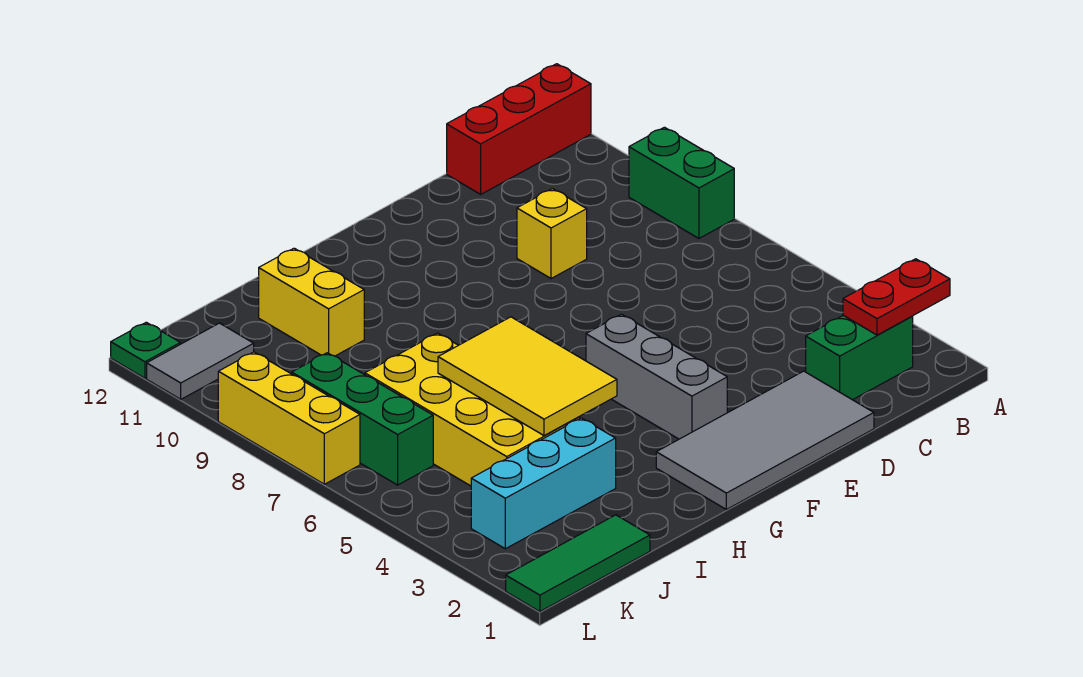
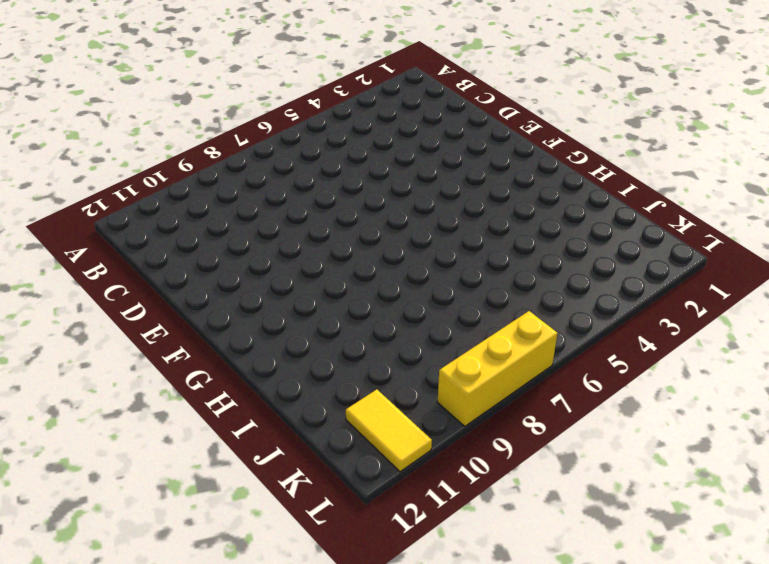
yellow 1x2 tile [346,390,432,472] -> grey 1x2 tile [147,323,254,399]
none -> green 1x2 brick [629,127,734,238]
none -> red 1x3 brick [447,64,591,194]
none -> green 1x2 brick [806,315,913,400]

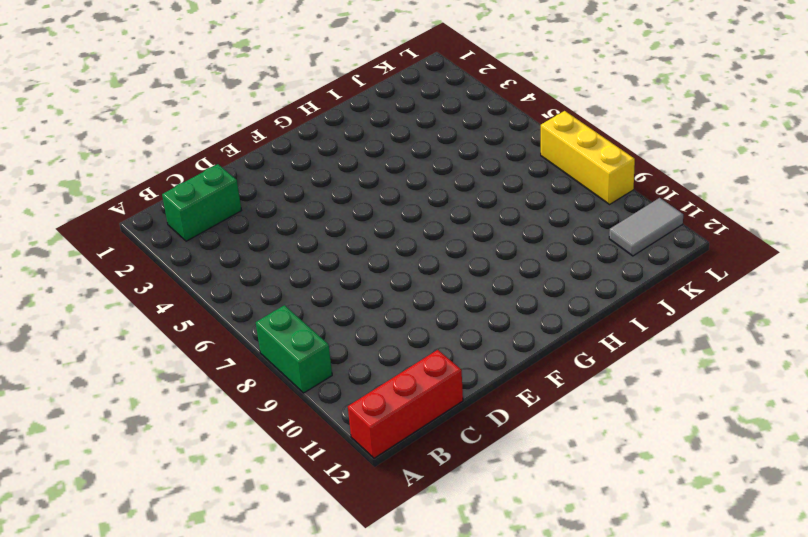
none -> grey 2x4 tile [656,371,874,509]
none -> yellow 1x1 brick [517,189,587,279]
none -> grey 1x3 brick [586,314,727,439]

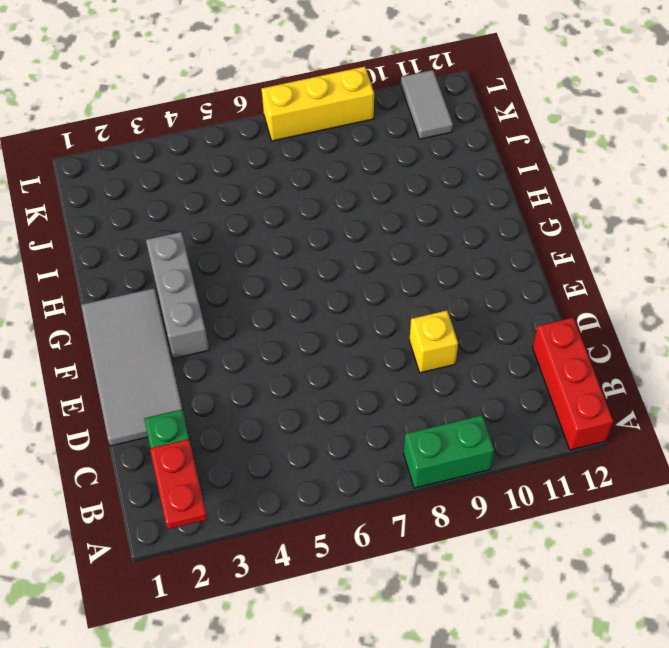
grey 1x3 brick [146,232,209,359] -> grey 1x3 brick turned to [586,314,727,439]
none -> cyan 1x3 brick [471,418,616,549]
none -> yellow 2x4 brick [365,333,580,486]
none -> yellow 1x2 brick [259,248,364,356]

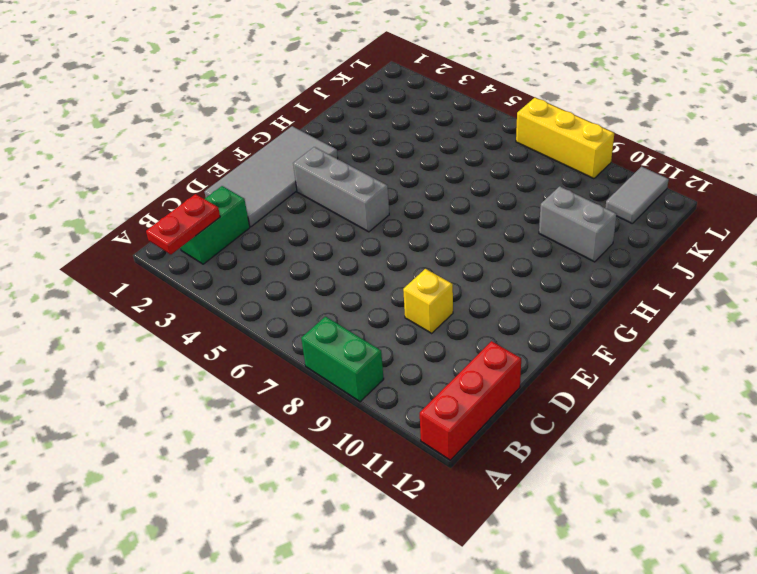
grey 1x2 brick [539,186,617,262] -> yellow 1x2 brick [259,248,364,356]
none -> cyan 1x3 brick [471,418,616,549]
none -> yellow 2x4 brick [365,333,580,486]
none -> green 1x3 tile [506,515,650,612]

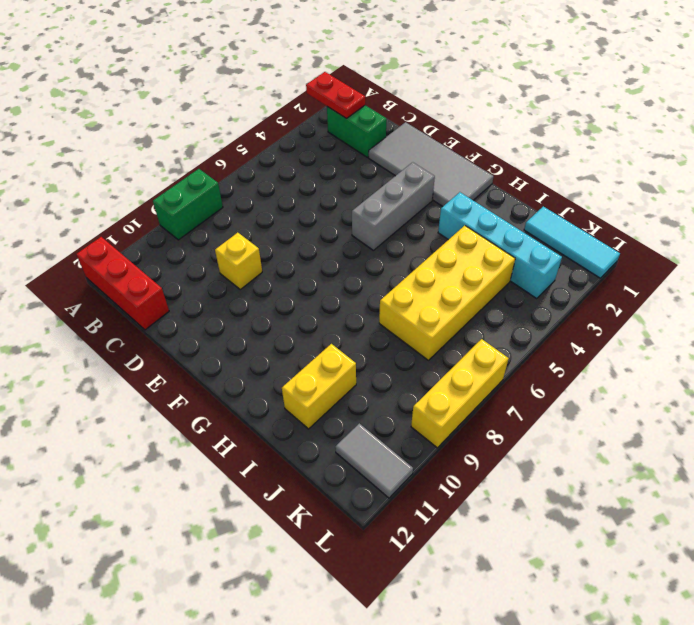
cyan 1x4 brick [438,192,562,299] -> cyan 1x3 brick [471,418,616,549]
cyan 1x3 tile [524,206,620,278] -> green 1x3 tile [506,515,650,612]
none -> green 1x3 brick [292,353,433,485]
none -> green 1x1 plate [111,322,180,378]
none -> yellow 2x3 tile [438,317,617,436]

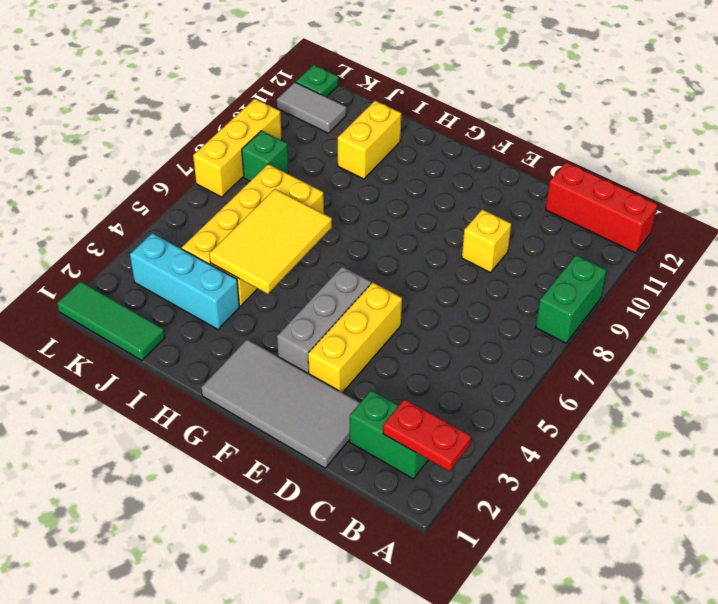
yellow 1x3 brick [308,282,402,393] -> none
green 1x1 brick [242,131,289,181] -> green 1x3 brick [292,353,433,485]

